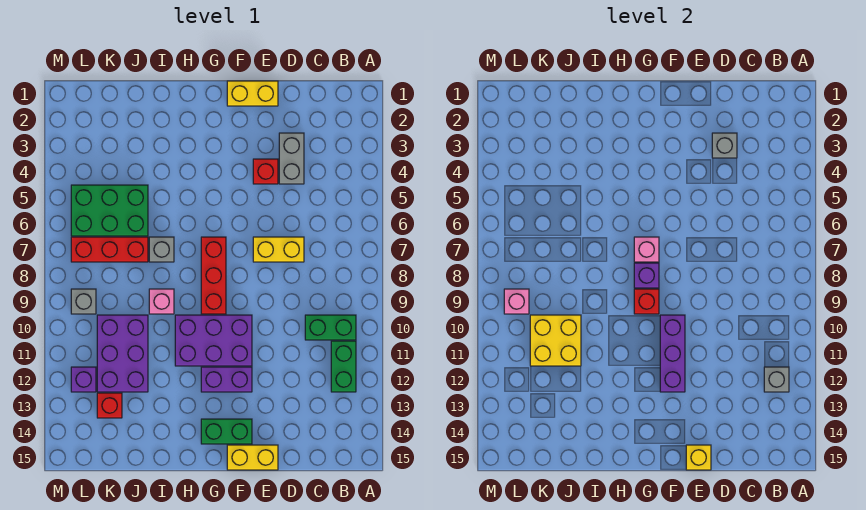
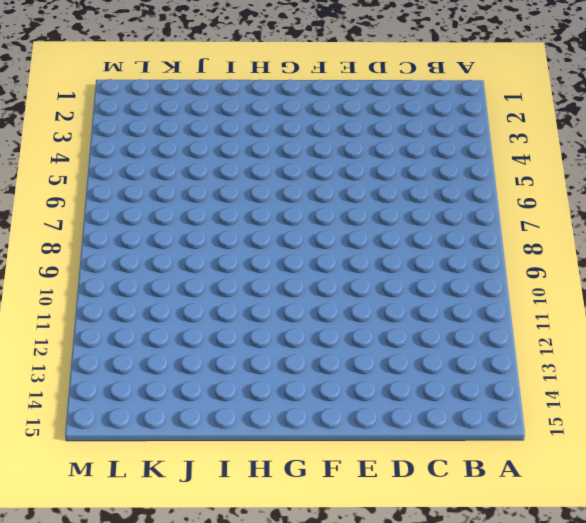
none -> green 1x2 brick [305,315,356,340]
none -> green 1x2 brick [331,341,356,392]
none -> grey 1x2 brick [279,133,304,184]

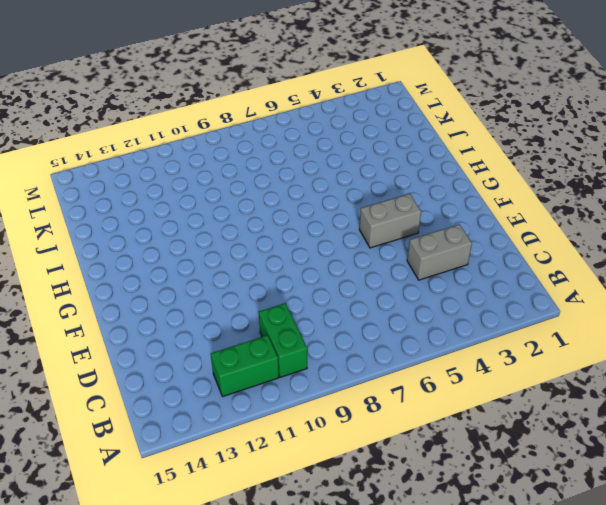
grey 1x2 brick [359,194,421,248] -> none
none -> yellow 1x2 brick [253,237,304,262]
none -> yellow 1x2 brick [227,81,278,106]
none -> red 1x1 brick [253,159,278,184]

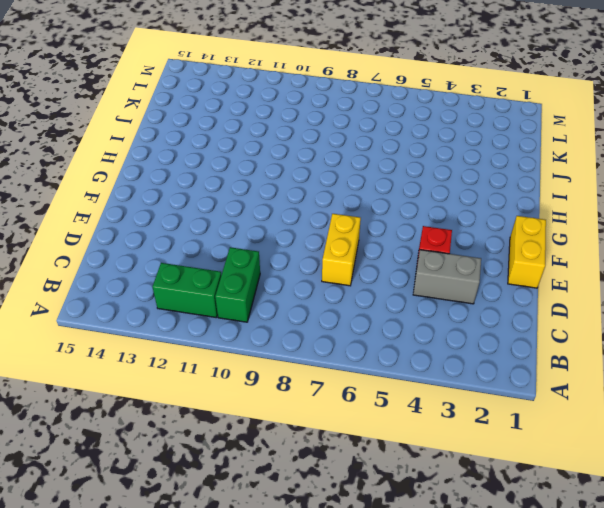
none -> yellow 1x2 brick [227,445,278,470]
none -> purple 2x3 brick [175,315,252,366]
none -> purple 1x2 brick [201,367,252,392]

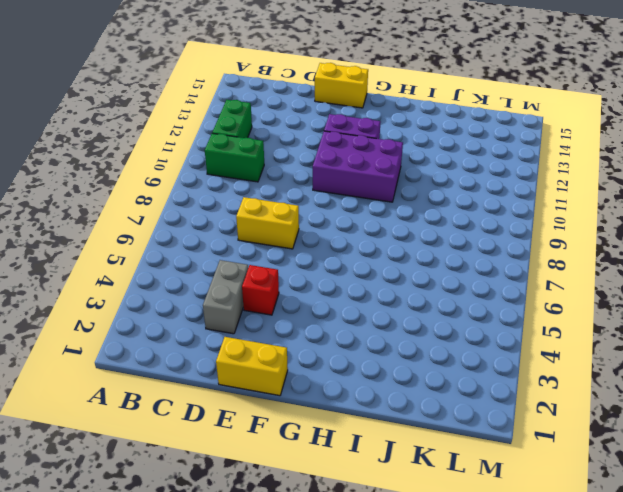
none -> green 1x2 brick [201,419,252,444]
none -> red 1x3 brick [201,237,226,314]
none -> grey 1x1 brick [149,237,174,262]

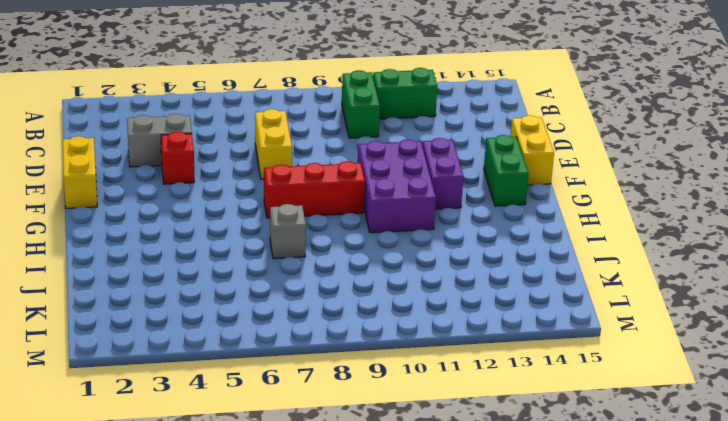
none -> pink 1x1 brick [149,289,174,314]
none -> green 2x3 brick [71,185,148,236]
none -> red 1x3 brick [71,237,148,262]

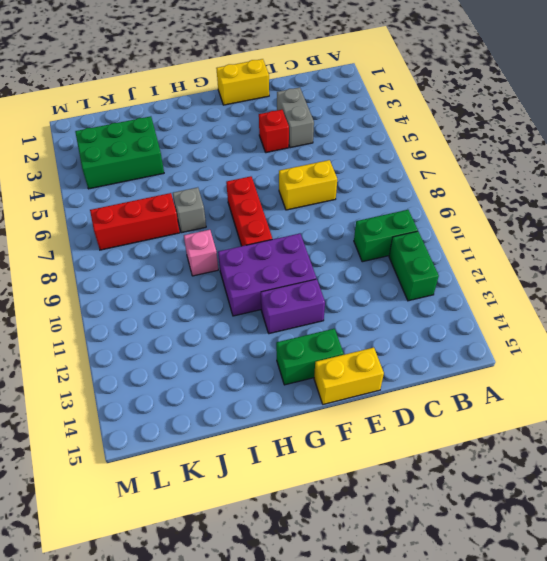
green 2x3 brick [75,116,164,189] -> green 2x3 brick moved to [71,185,148,236]
none -> purple 2x3 brick [97,315,148,392]
none -> red 1x1 brick [97,393,122,418]
none -> grey 1x1 brick [71,289,96,314]

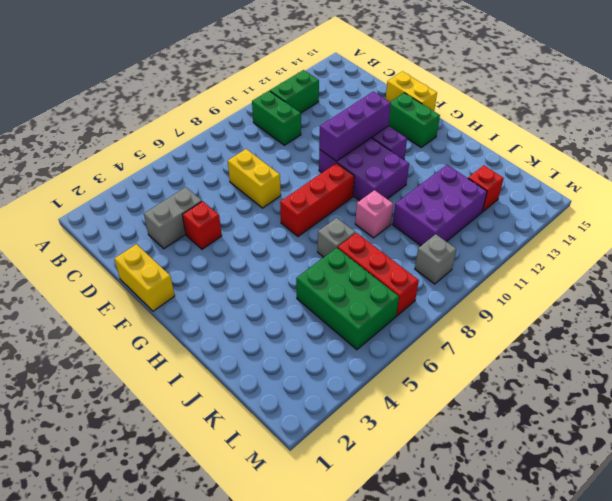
none -> purple 1x1 brick [71,367,96,392]
none -> grey 1x1 brick [764,367,789,392]
none -> grey 1x1 brick [712,133,737,158]

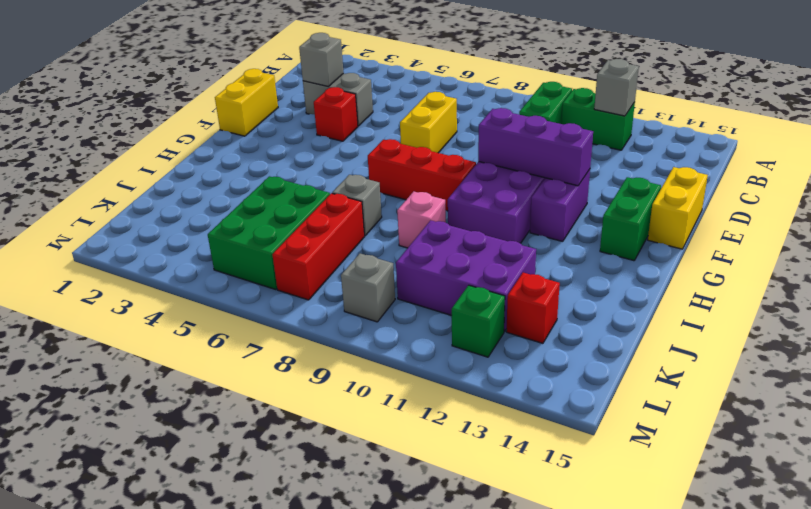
green 1x1 brick [452,285,505,357] -> purple 1x1 brick [71,367,96,392]
none -> yellow 1x1 brick [686,445,711,470]
none -> pink 1x1 brick [634,237,659,262]
none -> purple 1x1 brick [634,263,659,288]

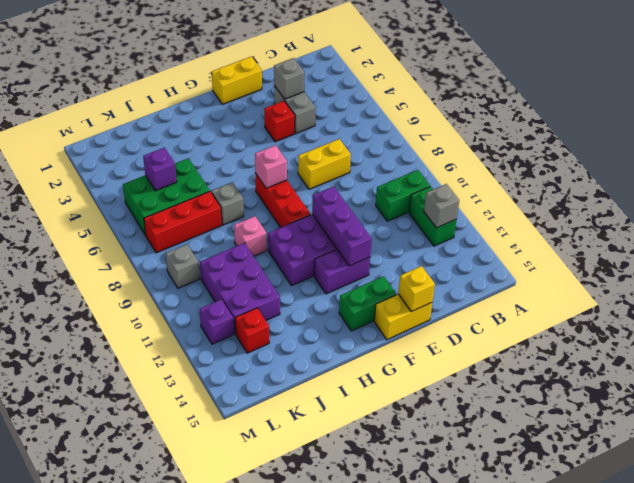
purple 1x1 brick [143,148,177,191] -> purple 1x1 brick moved to [634,263,659,288]
none -> red 1x1 brick [634,289,659,314]
none -> yellow 2x2 brick [530,315,581,366]
none -> pink 1x1 brick [504,289,529,314]

